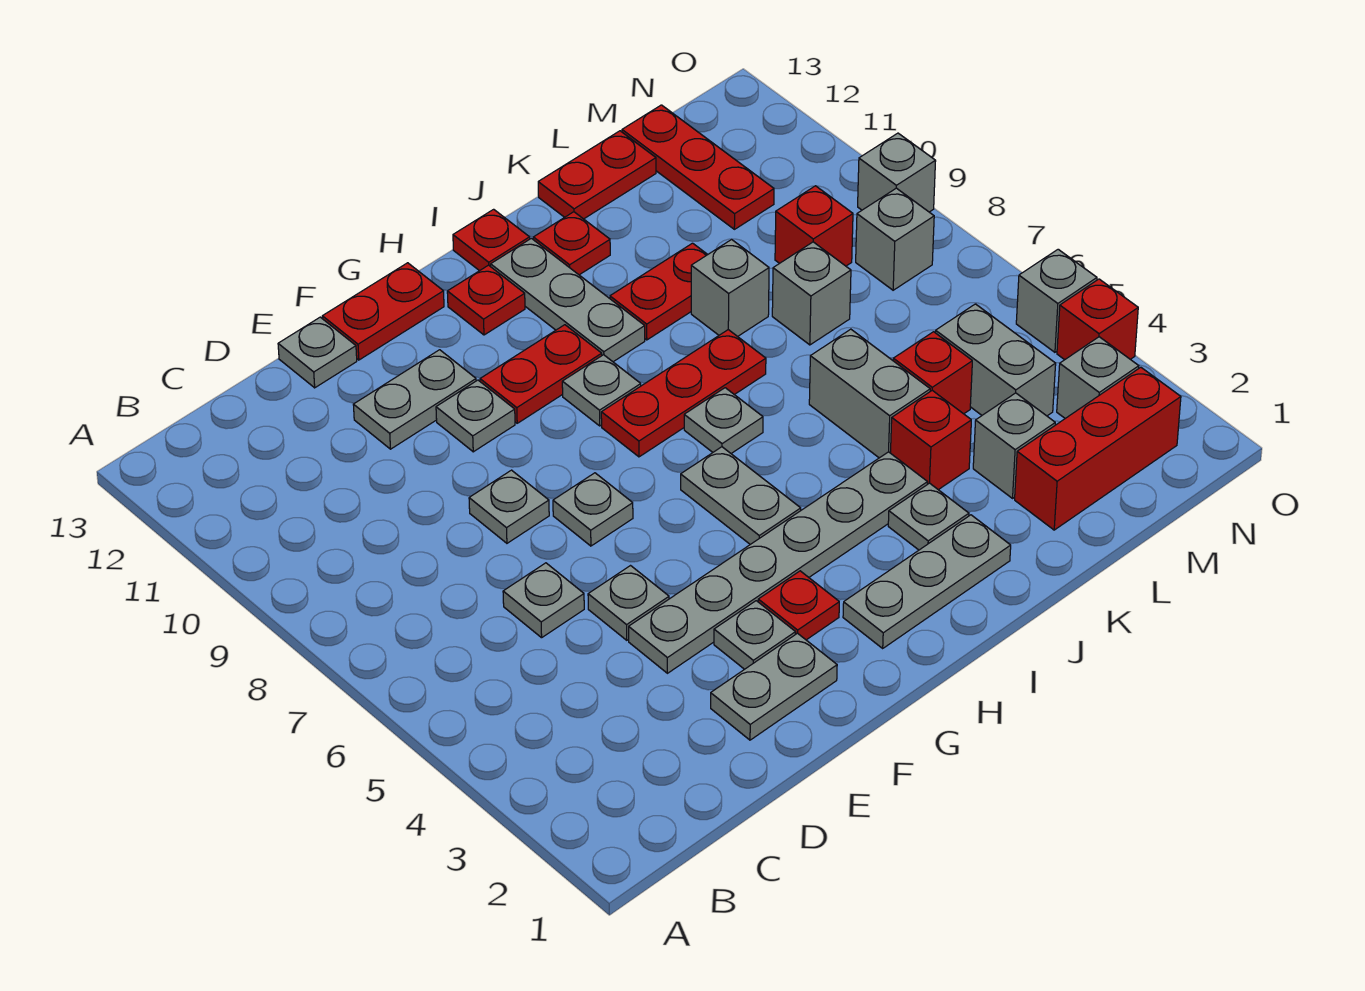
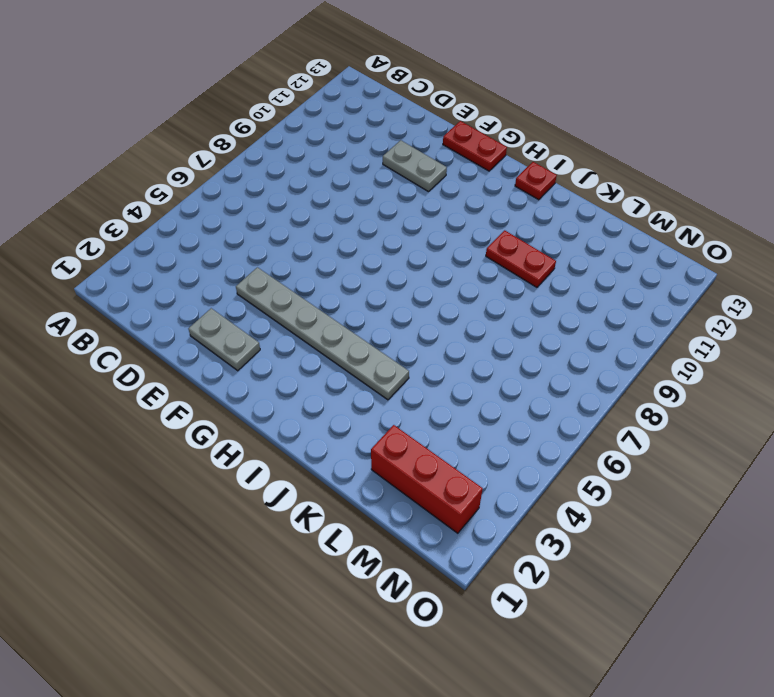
none -> grey 1x1 plate [503,563,584,638]
none -> grey 1x1 plate [588,566,669,640]
none -> grey 1x1 plate [469,470,549,543]
none -> grey 1x1 plate [278,317,357,388]

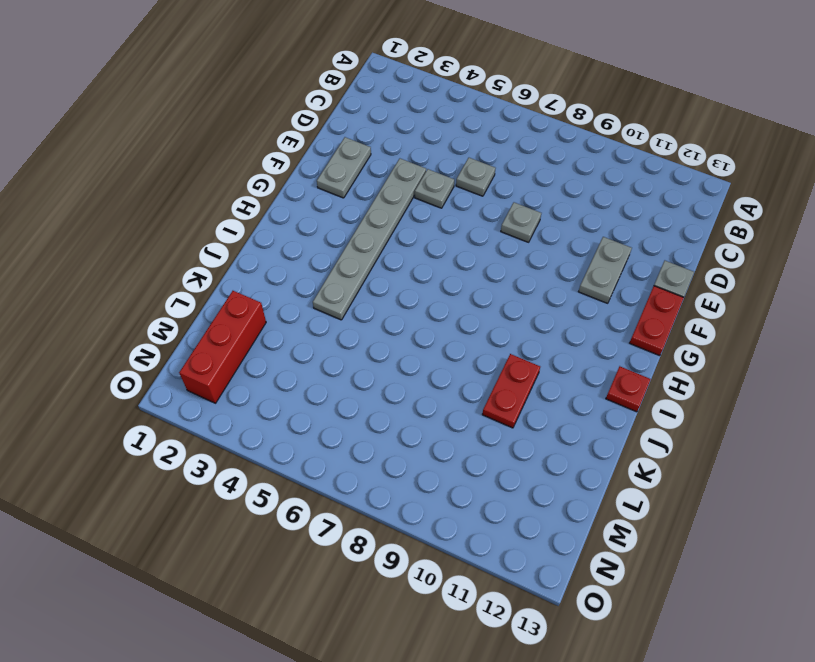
none -> grey 1x1 plate [714,601,796,669]
none -> grey 1x1 plate [553,473,633,546]
none -> grey 1x1 plate [436,380,515,452]
none -> red 1x1 plate [758,571,839,640]

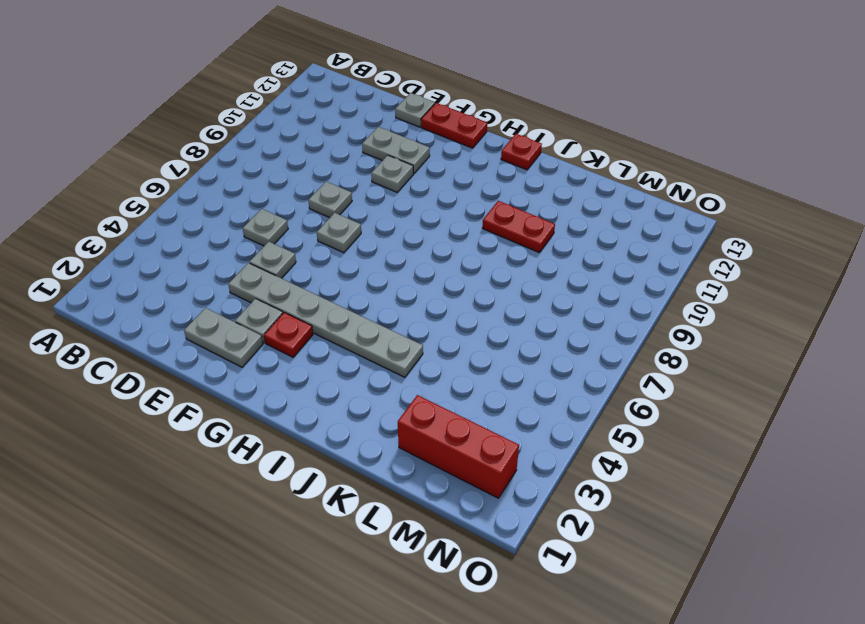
none -> red 1x2 plate [480,325,602,423]
none -> grey 1x3 plate [843,515,1011,648]
none -> grey 1x2 plate [681,447,801,544]
none -> red 1x3 plate [601,330,766,457]

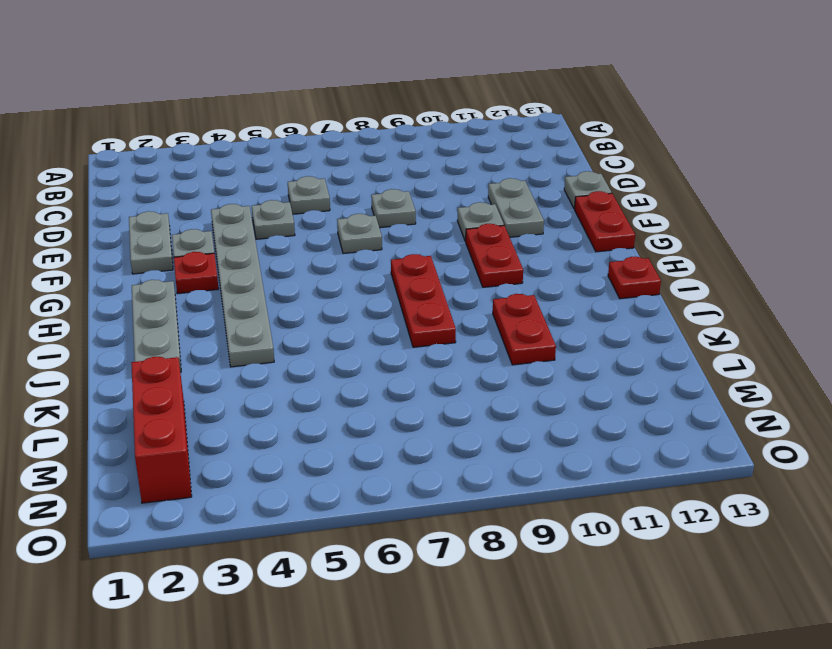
none -> grey 1x2 plate [681,447,801,544]
none -> grey 1x1 plate [562,355,641,426]
none -> red 1x1 plate [447,265,525,335]
none -> grey 1x1 plate [684,388,763,453]

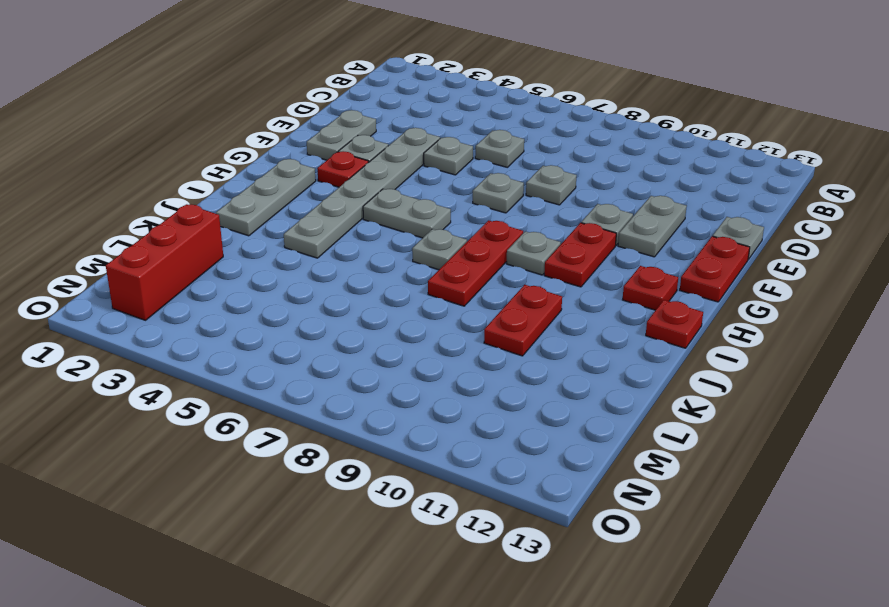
none -> grey 1x3 plate [491,238,645,362]
none -> grey 1x1 plate [888,483,969,550]
none -> red 1x1 plate [533,212,610,275]
none -> red 1x1 brick [891,390,971,490]

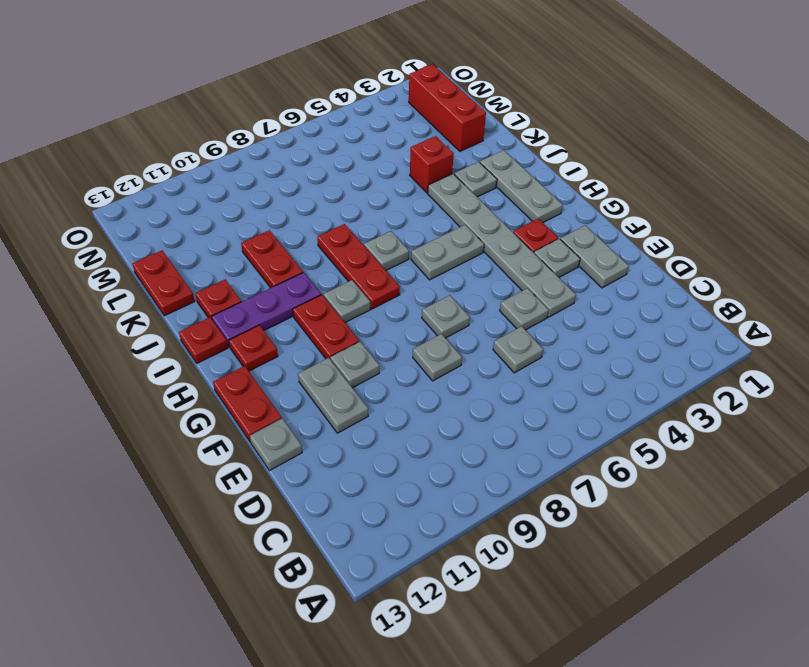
purple 1x3 plate [212,272,321,347] -> grey 1x3 plate [491,238,645,362]
none -> grey 1x2 brick [809,329,930,458]
none -> grey 1x1 brick [691,240,769,337]
none -> grey 1x1 brick [973,393,1055,498]
none -> red 1x1 brick [893,332,972,414]

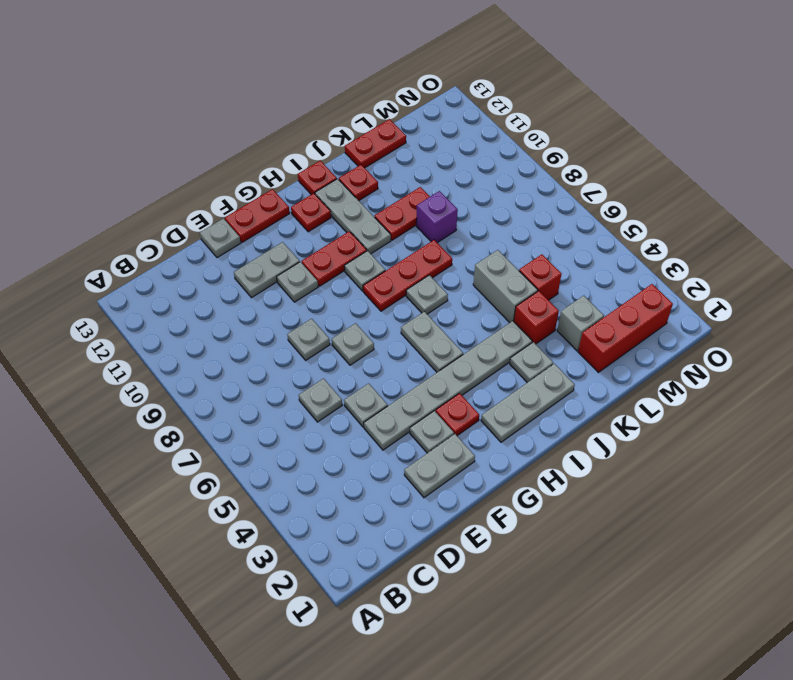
purple 1x1 brick [416,191,458,243] -> grey 1x1 brick [691,240,769,337]
none -> grey 1x1 brick [772,242,851,345]
none -> grey 1x2 brick [936,304,1056,416]
none -> red 1x1 brick [775,186,853,266]
none -> red 1x3 plate [622,105,774,229]

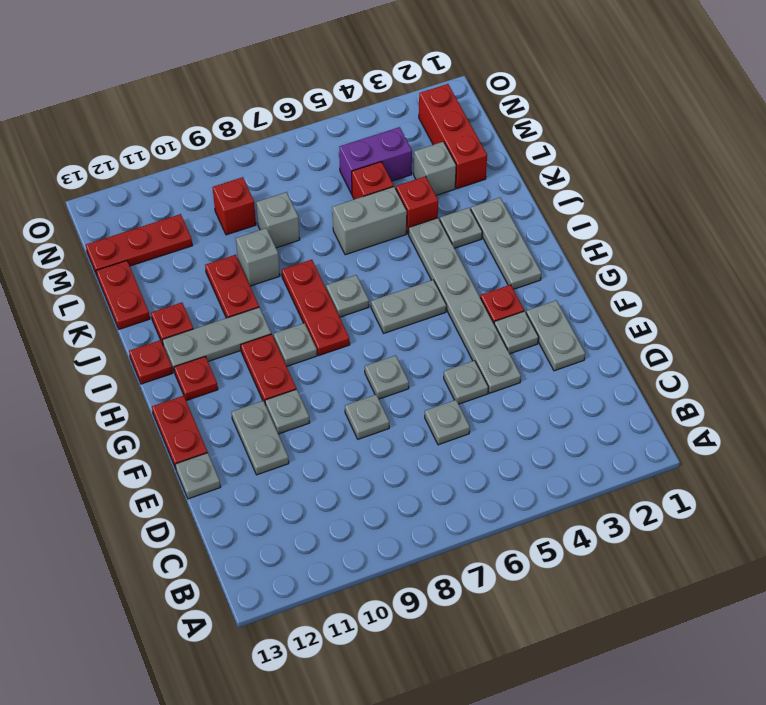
purple 1x2 brick [339,127,412,194] -> grey 1x2 brick [936,304,1056,416]
none -> grey 1x1 brick [1057,337,1139,418]
none -> grey 1x1 brick [856,188,934,290]
none -> red 1x1 brick [1057,279,1138,360]
none -> grey 1x1 brick [1016,249,1097,352]

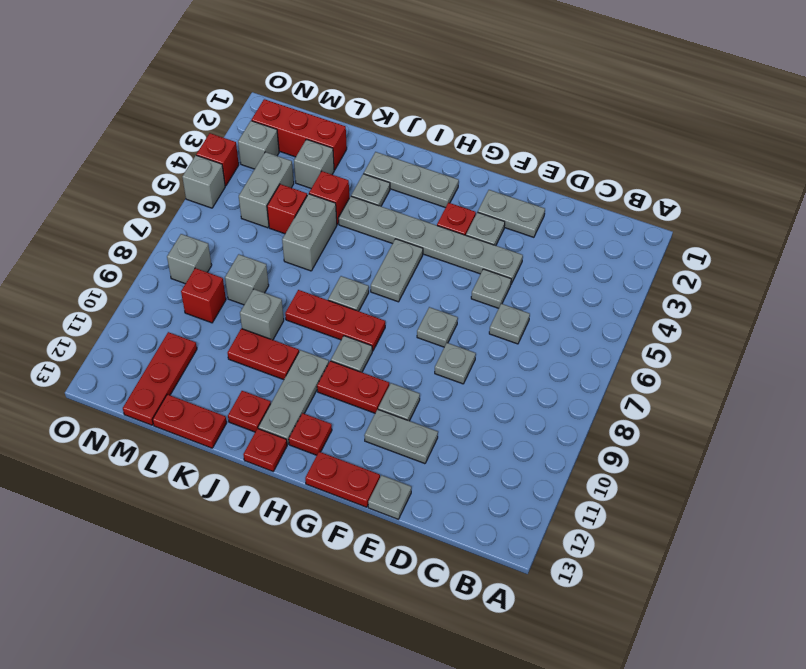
none -> grey 1x1 brick [858,133,936,212]

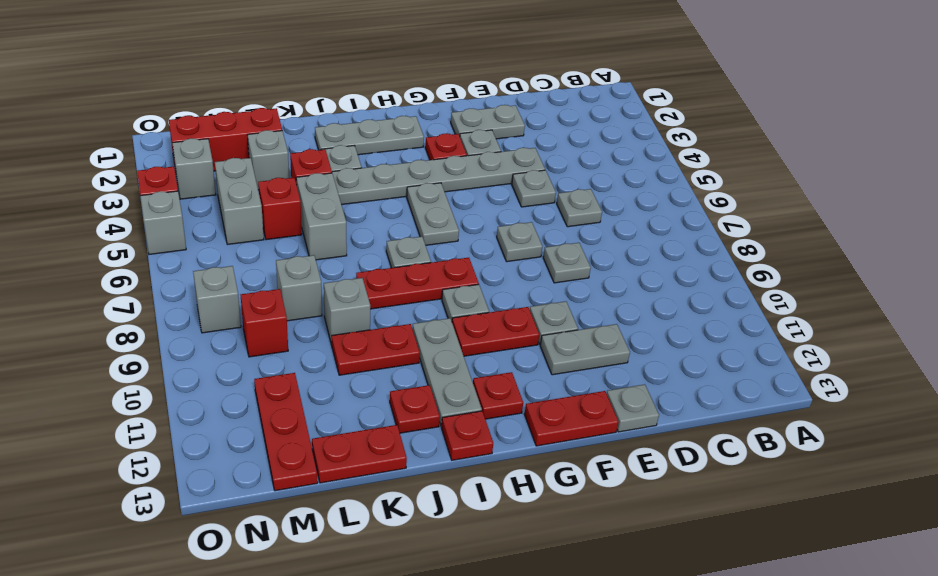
none -> grey 1x1 brick [858,133,936,212]

